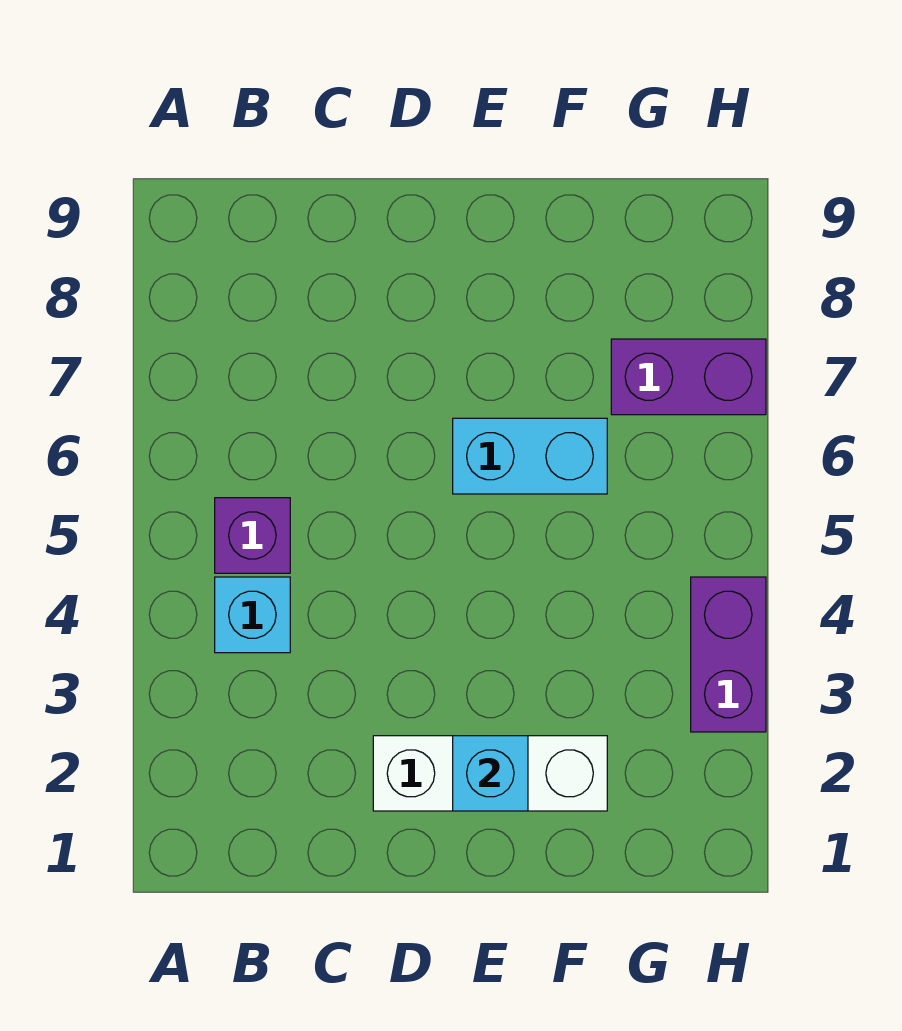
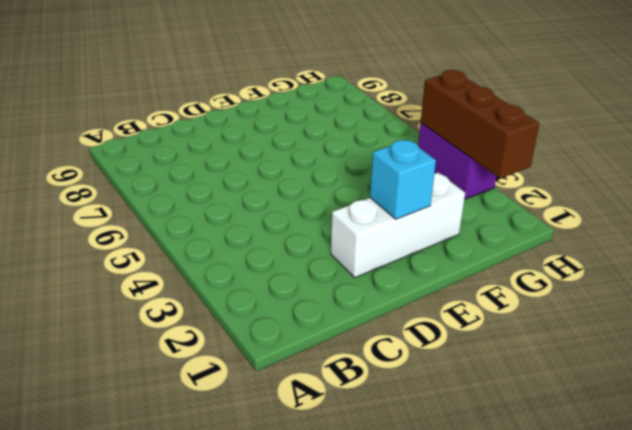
brown 1x3 brick [421,70,539,179] -> none
none -> cyan 1x1 brick [215,577,290,653]
none -> purple 1x1 brick [215,498,290,573]

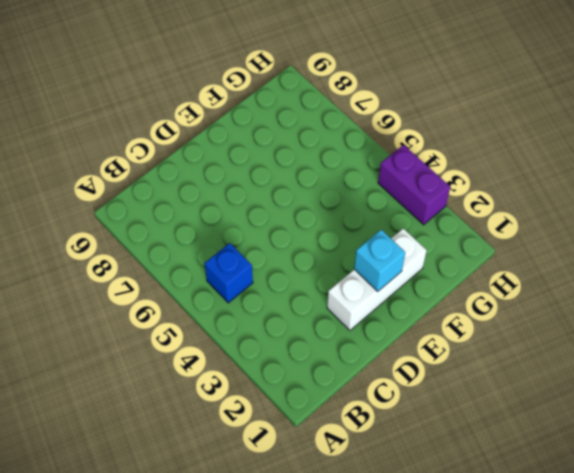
blue 1x1 brick [205,243,253,303] -> purple 1x1 brick [215,498,290,573]
none -> cyan 1x1 brick [215,577,290,653]
none -> cyan 1x2 brick [453,418,607,494]

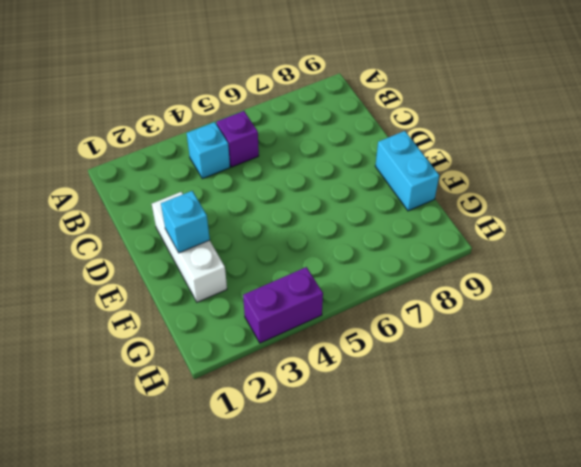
cyan 1x2 brick [375,131,439,211] -> cyan 1x2 brick moved to [453,418,607,494]
none -> purple 1x2 brick [611,339,766,415]

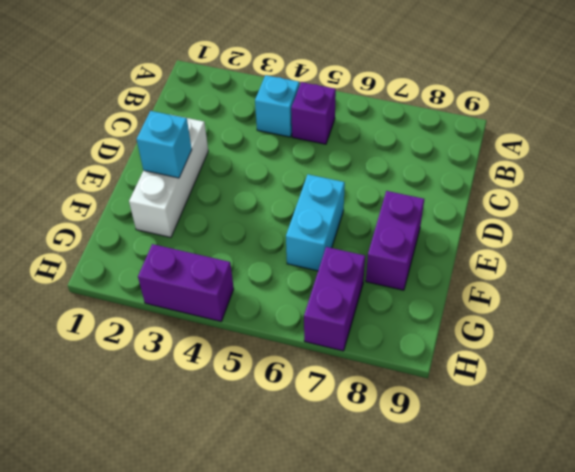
purple 1x2 brick [366,191,424,290] -> none

